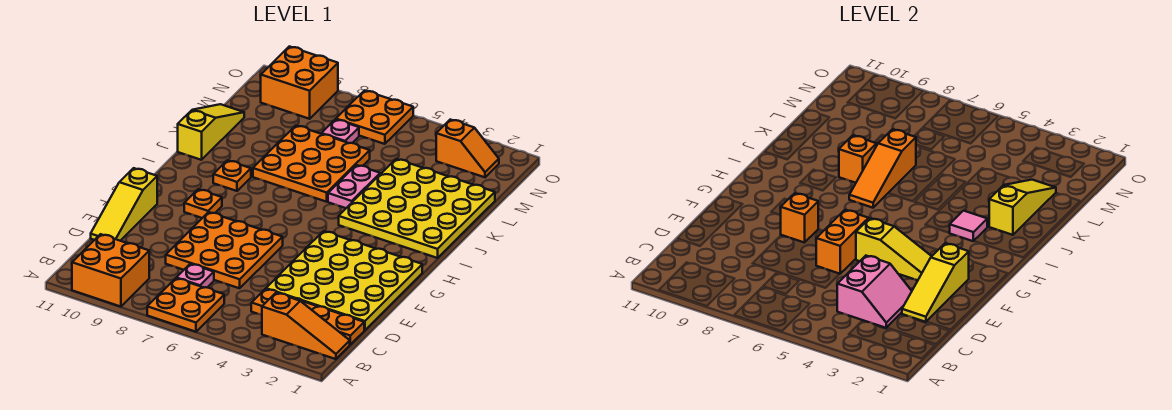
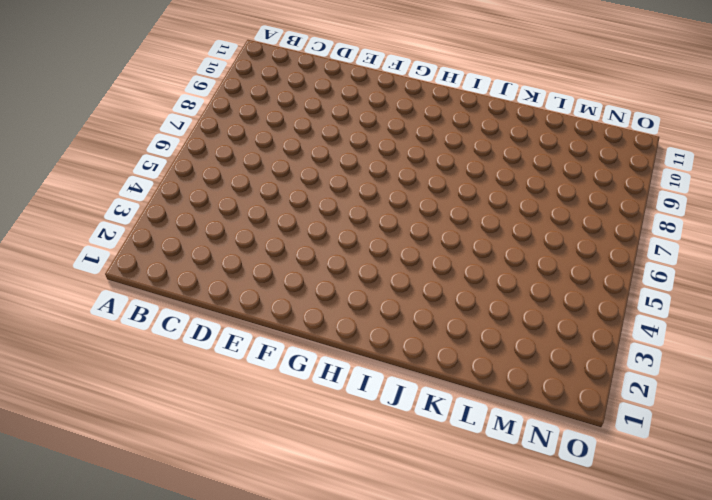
none -> orange 2x2 plate [147,278,224,332]
none -> orange 2x2 brick [72,234,149,307]
none -> orange 1x3 slope [262,293,350,359]

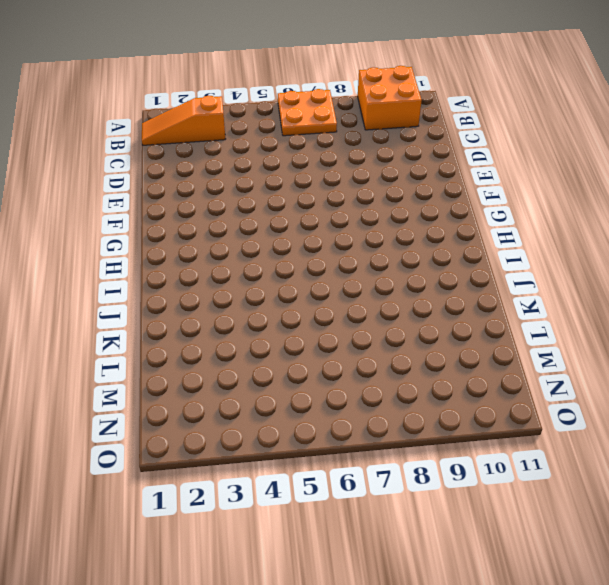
none -> orange 1x4 plate [251,289,364,344]
none -> pink 1x1 plate [177,264,214,288]
none -> yellow 4x4 plate [266,231,422,330]

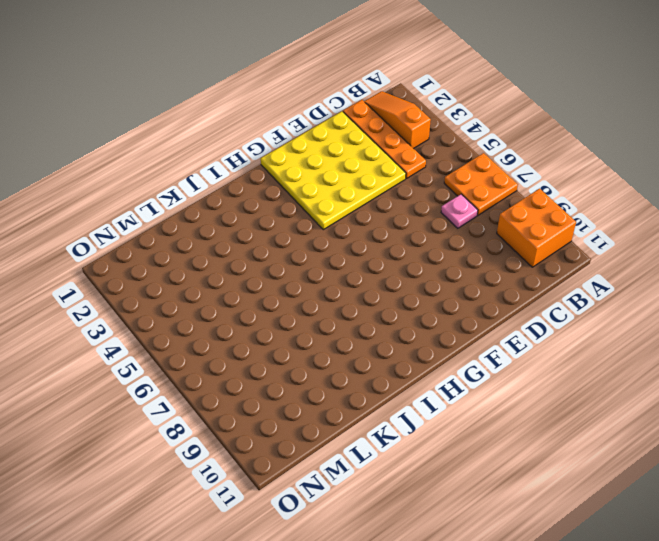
none -> orange 3x3 plate [166,212,283,288]
none -> yellow 1x3 slope [91,168,157,241]
none -> orange 1x1 plate [184,189,222,218]

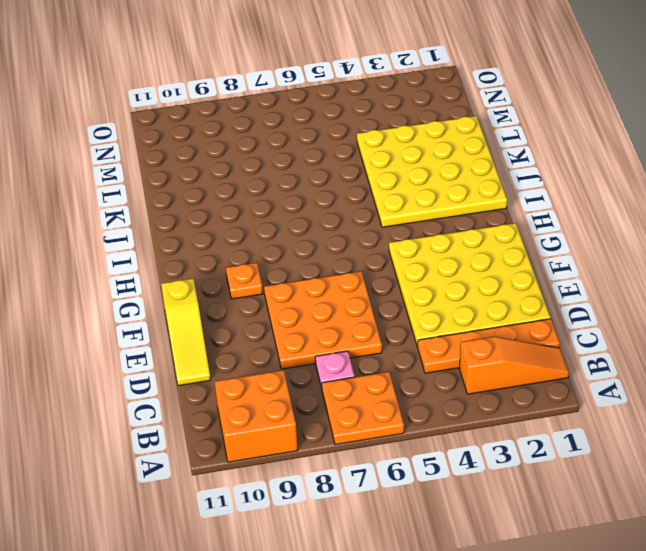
none -> orange 1x1 plate [213,160,251,191]
none -> pink 1x2 plate [328,165,380,208]
none -> orange 3x3 plate [253,126,370,202]

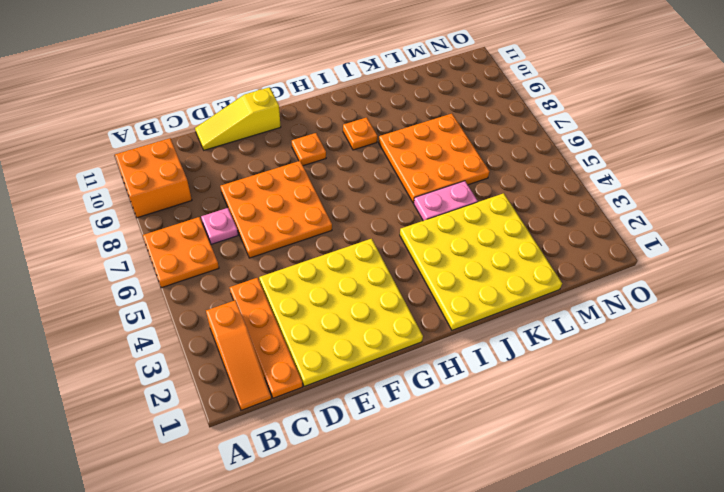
none -> yellow 1x3 slope [178,104,244,160]
none -> pink 1x1 plate [321,119,359,143]
none -> orange 1x2 slope [436,120,499,177]

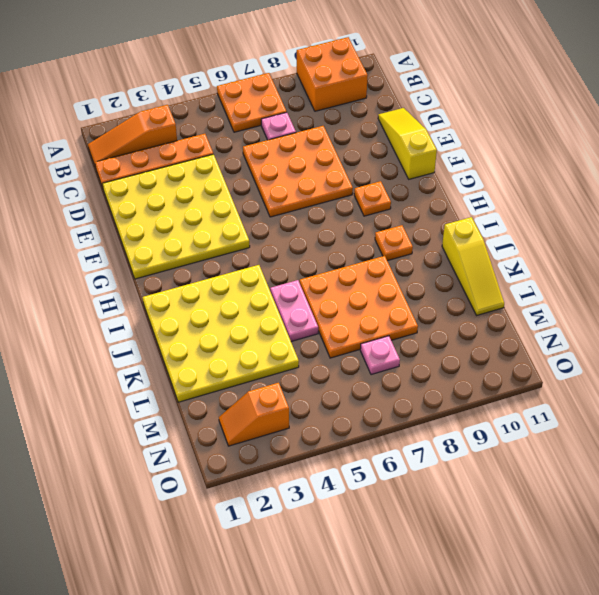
none -> orange 2x2 plate [336,91,413,144]
none -> orange 2x2 brick [261,46,338,119]
none -> pink 2x2 slope [837,256,912,328]

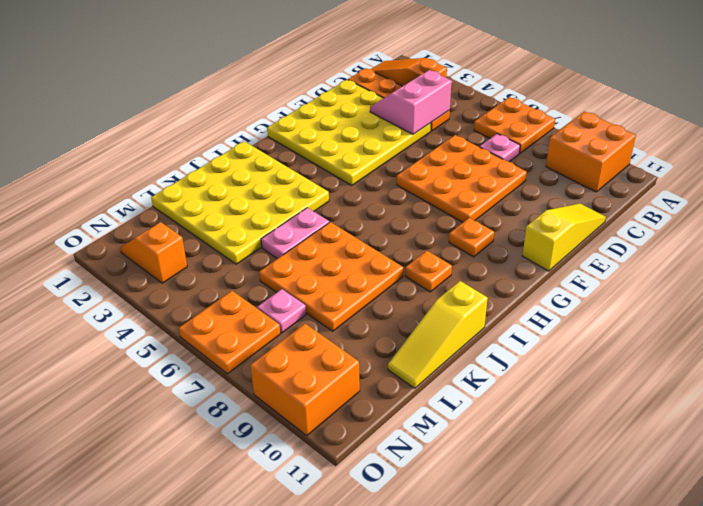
none -> yellow 1x3 slope [902,243,969,322]
none -> orange 1x2 brick [816,210,869,274]
none -> yellow 1x3 slope [856,218,932,280]

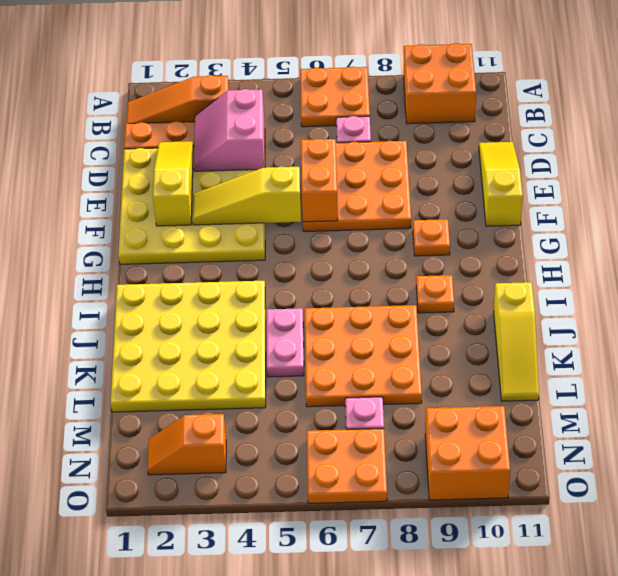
none -> orange 1x1 brick [780,193,818,243]
none -> pink 1x1 tile [950,211,987,241]
none -> orange 1x3 slope [849,129,916,208]

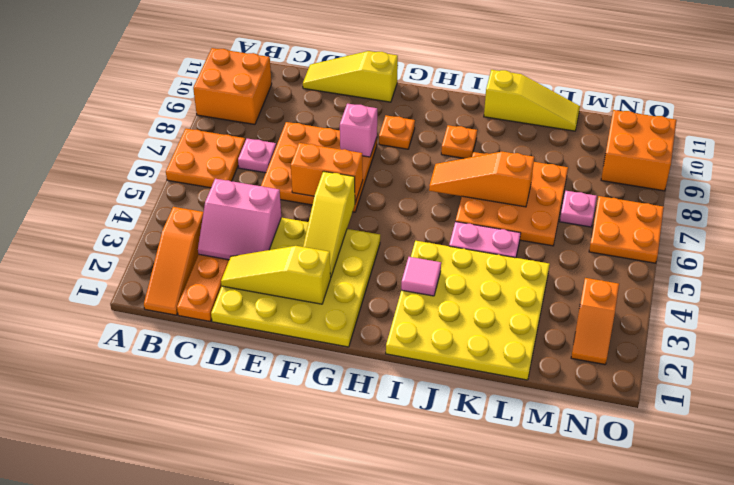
pink 1x1 brick [340,104,377,157] -> orange 1x1 brick [780,193,818,243]
none -> yellow 1x3 slope [989,180,1056,235]
none -> orange 1x1 brick [839,135,877,183]

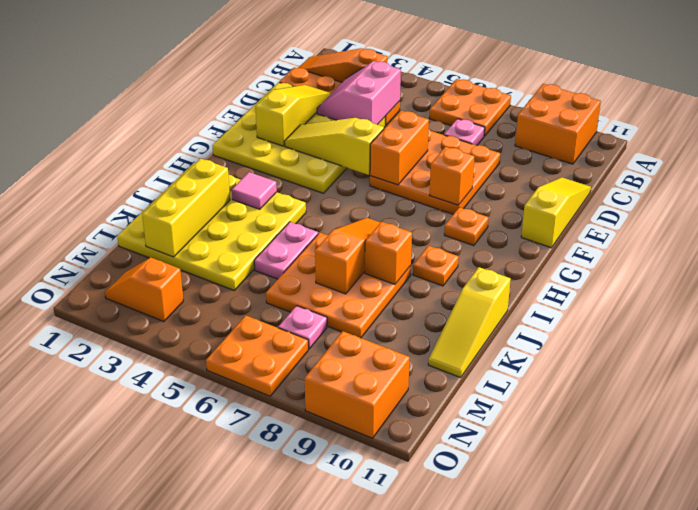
yellow 1x3 brick [142,159,230,257] -> yellow 1x3 slope [989,180,1056,235]

